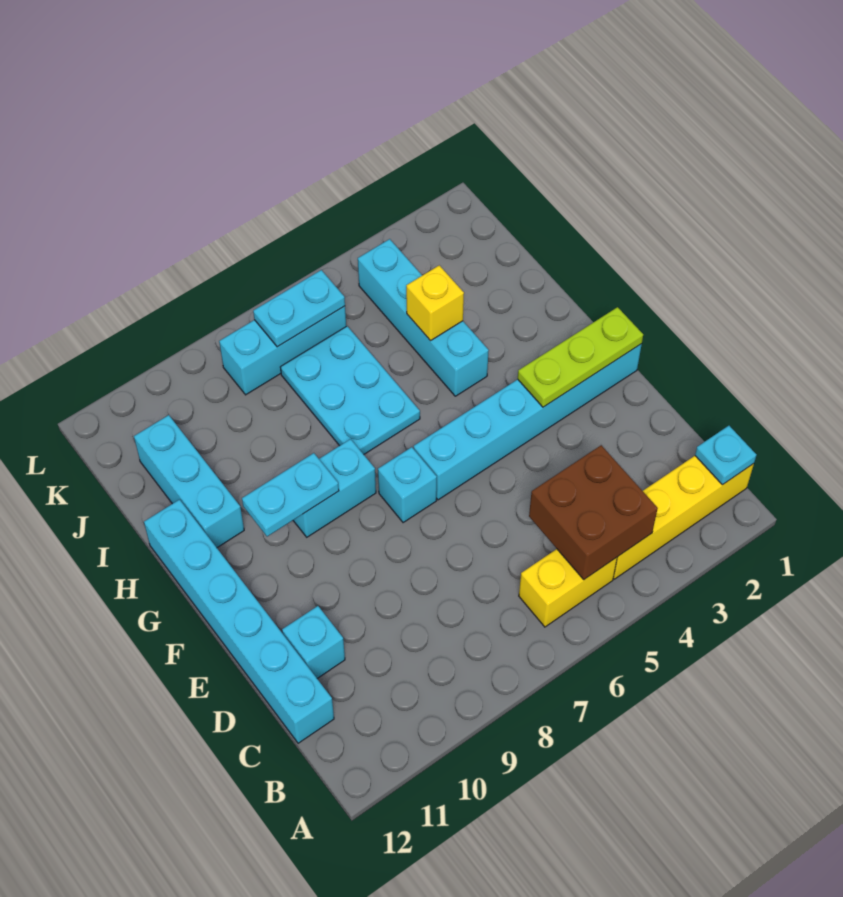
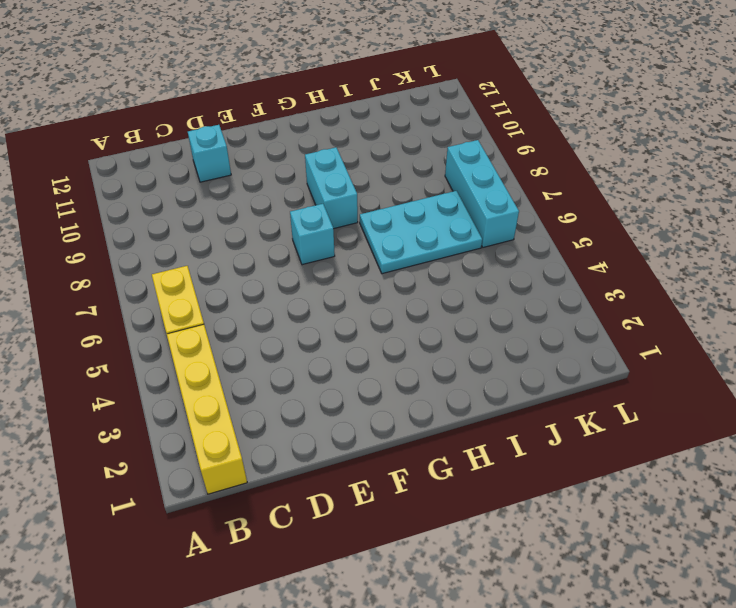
none -> cyan 1x6 brick [144,500,334,743]
none -> cyan 1x6 brick [414,344,642,500]
none -> cyan 1x4 brick [358,239,489,396]

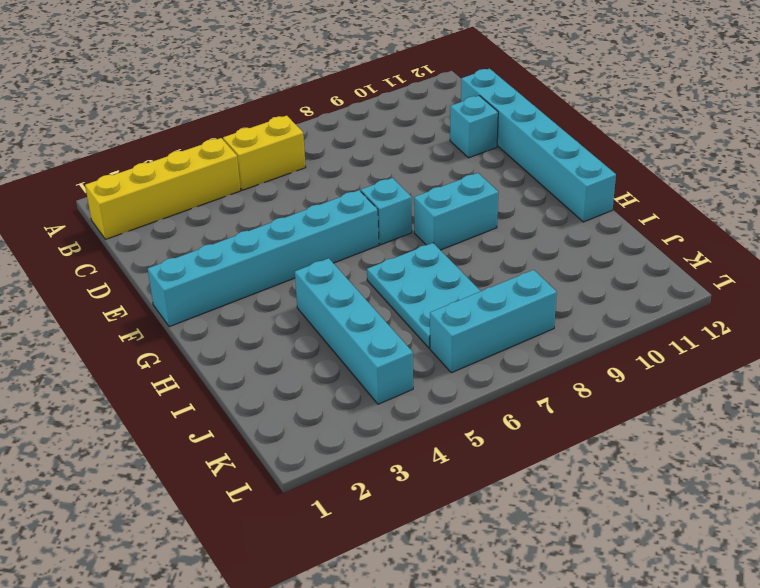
none -> cyan 1x3 brick [134,415,244,548]
none -> cyan 1x1 plate [695,426,757,485]
none -> brown 2x2 brick [529,445,658,579]

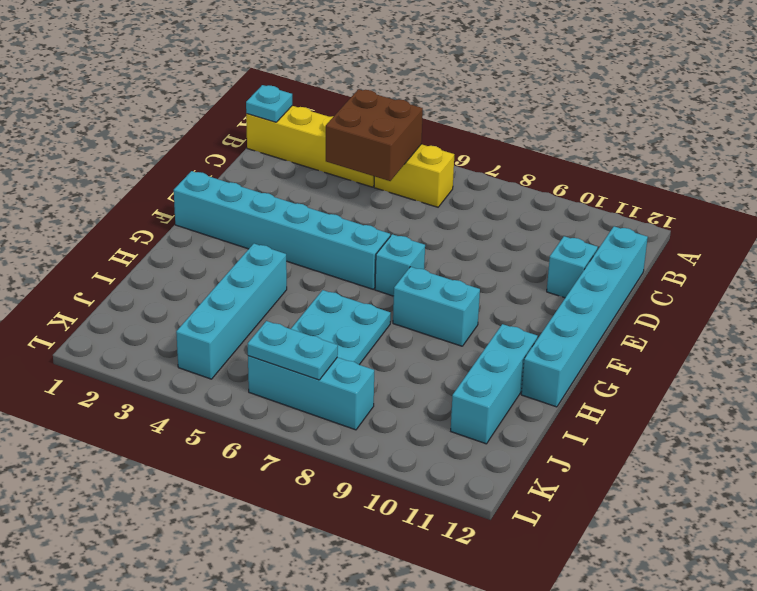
none -> lime 1x3 plate [518,307,643,407]
none -> cyan 1x2 plate [242,453,339,537]
none -> yellow 1x1 brick [406,265,464,341]

